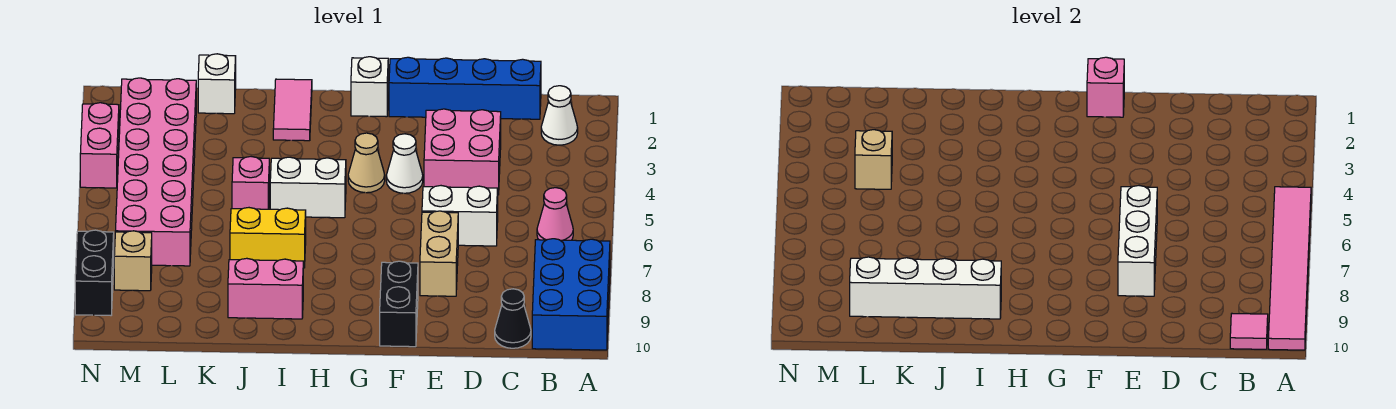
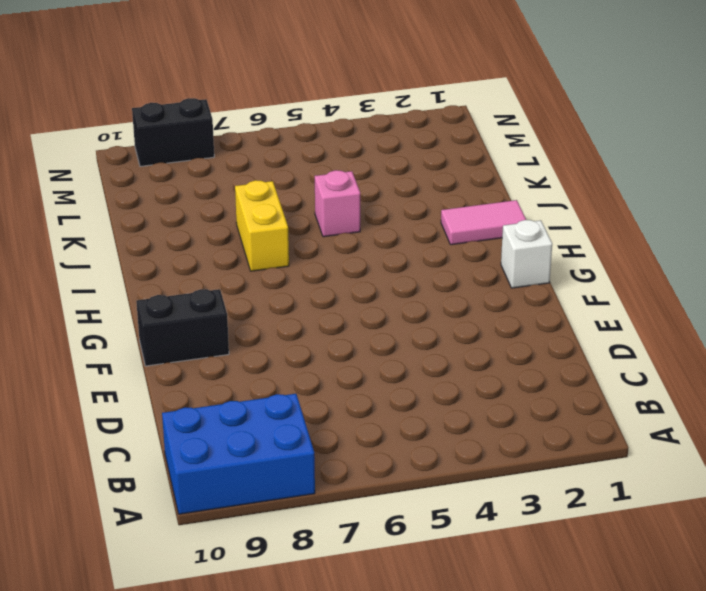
none -> white 1x1 cone [541,86,578,145]
none -> pink 1x1 cone [537,188,573,240]
none -> blue 1x4 brick [389,57,541,119]

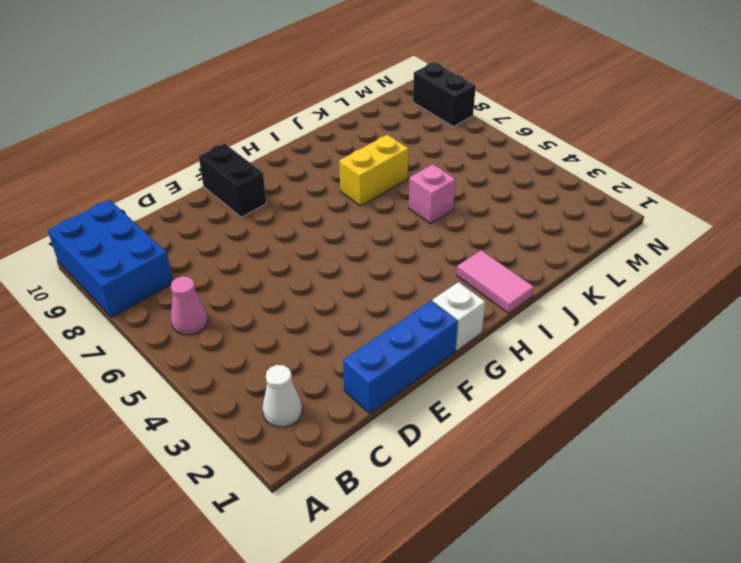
blue 1x3 brick [343,301,458,413] -> blue 1x4 brick [389,57,541,119]
none -> black 1x1 cone [495,289,531,348]
none -> pink 2x2 brick [424,109,501,195]
none -> white 1x2 brick [422,186,498,246]

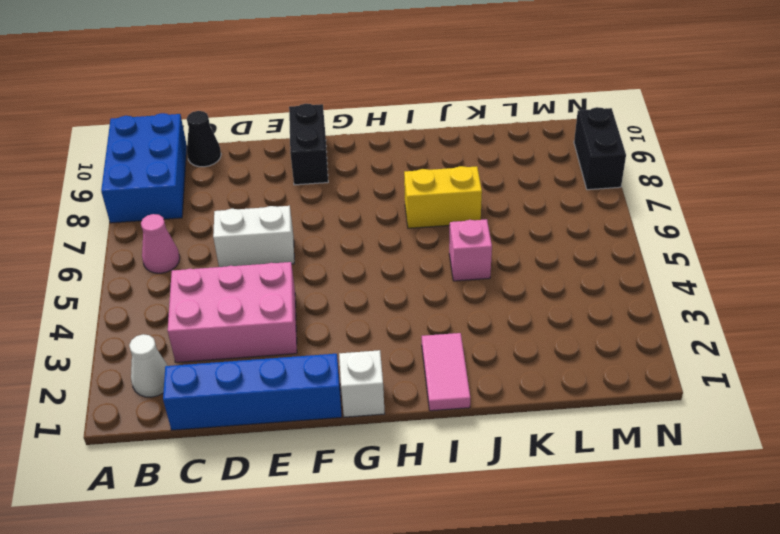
pink 2x3 brick [168,262,297,362] -> pink 2x2 brick [424,109,501,195]
none -> tan 1x2 brick [420,211,458,296]
none -> white 1x1 cone [386,134,423,193]
none -> tan 1x1 cone [348,133,385,193]

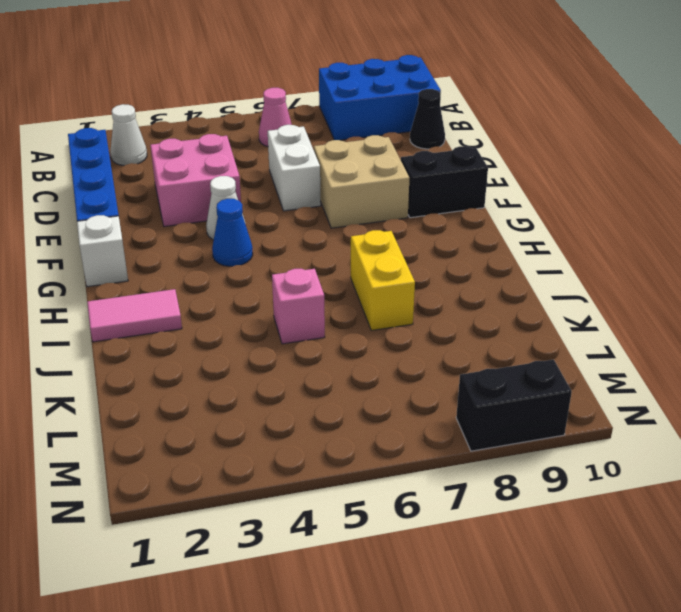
tan 2x2 brick [314,135,409,228] -> tan 1x2 brick [420,211,458,296]
blue 1x1 cone [212,199,253,266] -> tan 1x1 cone [348,133,385,193]
none -> white 1x2 brick [270,157,346,218]
none -> pink 1x2 brick [228,258,303,319]
none -> white 1x1 brick [198,54,236,114]

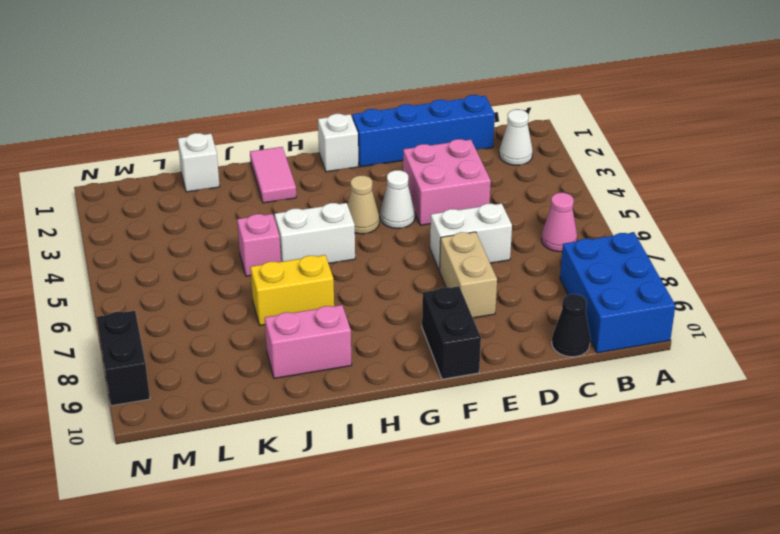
none -> pink 2x6 brick [115,78,196,266]
none -> tan 1x1 brick [114,231,152,291]
none -> pink 1x2 brick [80,103,119,188]

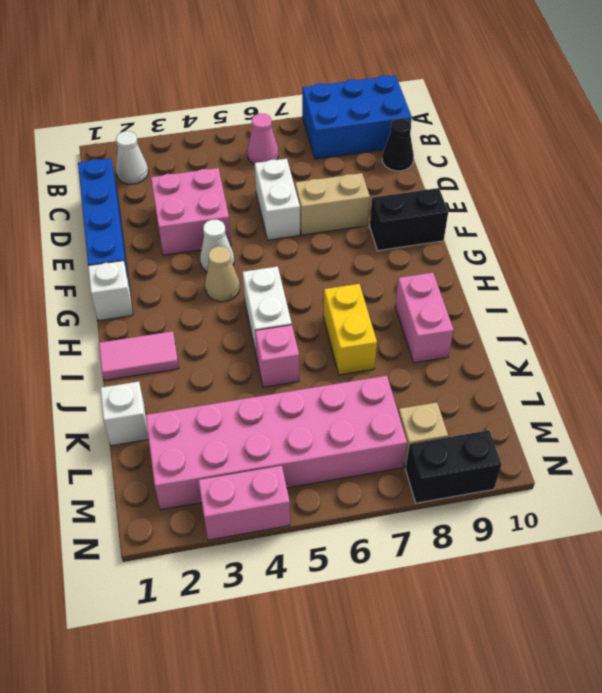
none -> pink 1x6 tile [1268,187,1311,350]
none -> pink 1x1 tile [1230,314,1268,349]
none -> white 1x3 brick [1118,186,1157,296]

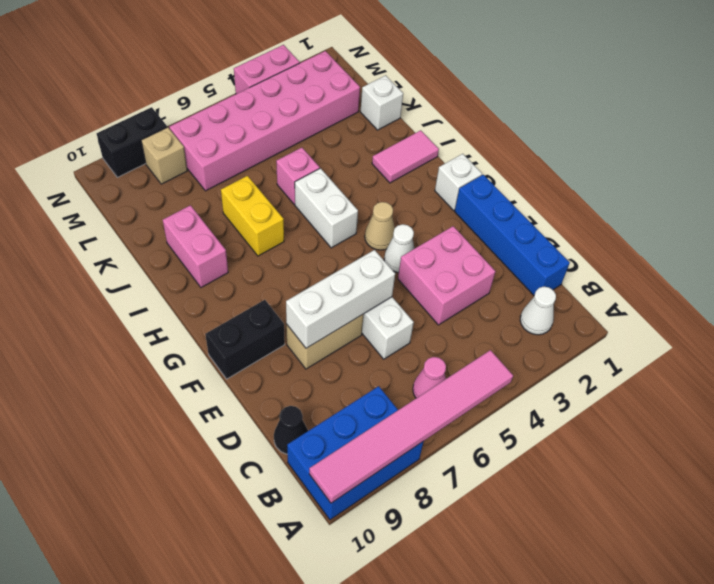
none -> pink 1x1 tile [1230,314,1268,349]
none -> pink 1x1 brick [1087,57,1124,117]
none -> white 1x4 brick [850,257,1001,319]

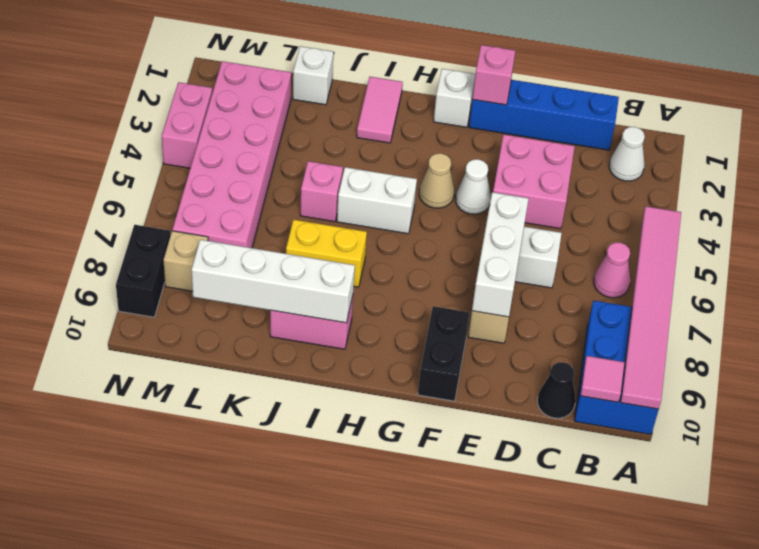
none -> tan 1x1 brick [855,130,892,189]

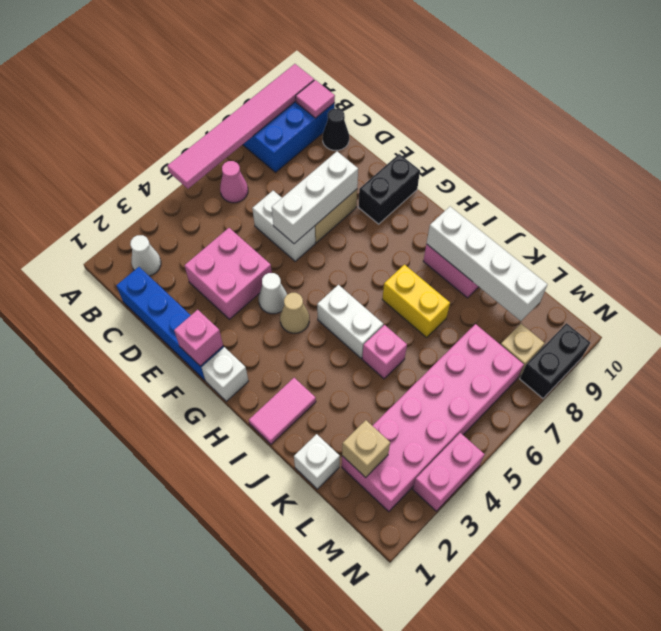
tan 1x1 brick [342,420,390,477] -> tan 1x1 brick moved to [855,130,892,189]

